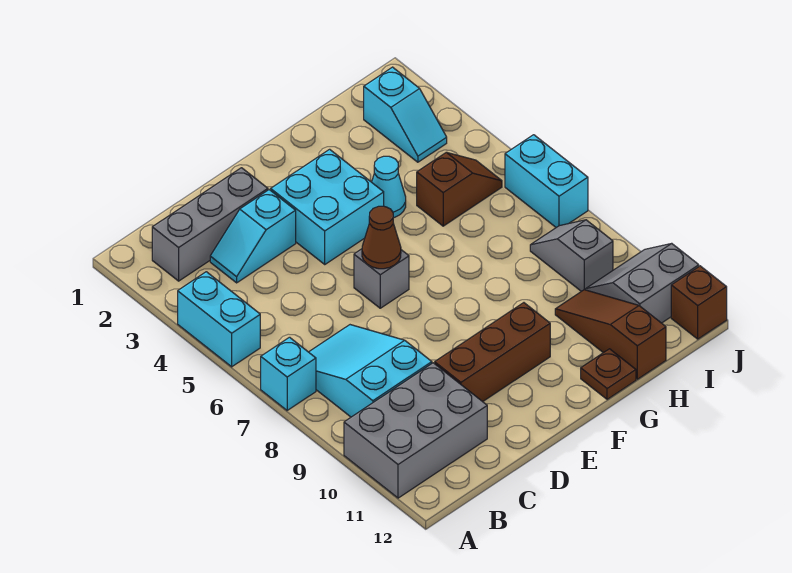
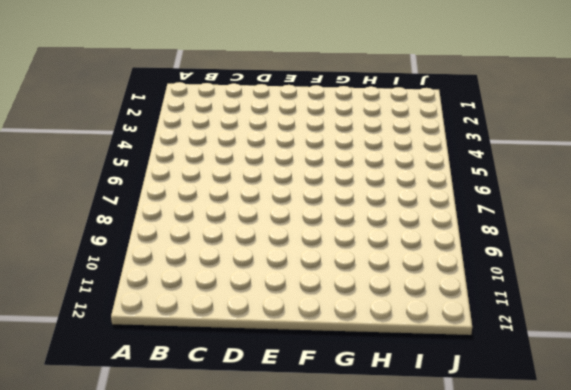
none -> cyan 1x2 brick [178,272,260,367]
none -> cyan 1x1 brick [261,337,316,410]
none -> grey 2x3 brick [344,363,487,498]

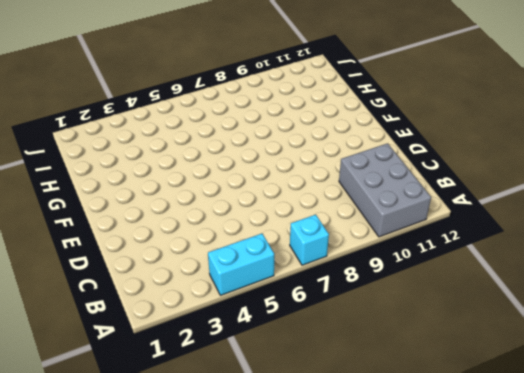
none -> grey 1x3 brick [152,168,268,281]
none -> cyan 2x3 slope [309,325,432,417]
none -> cyan 1x2 slope [210,190,296,283]

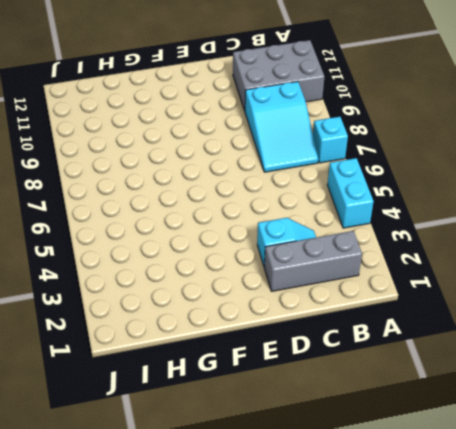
none -> brown 1x3 brick [435,303,550,402]
none -> cyan 2x2 brick [271,149,384,264]
none -> grey 1x1 brick [354,249,409,308]

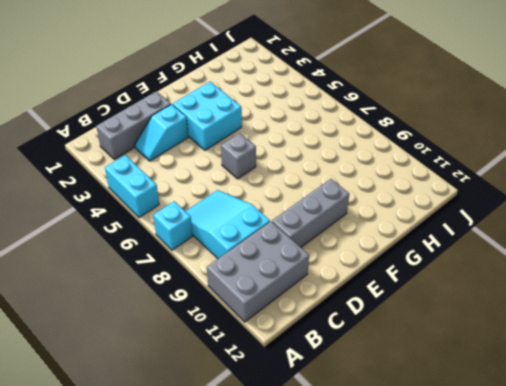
grey 1x3 brick [272,179,349,247] -> brown 1x3 brick [435,303,550,402]
none -> cyan 1x1 cone [372,156,406,218]
none -> brown 1x1 plate [581,349,636,399]
none -> brown 1x2 slope [417,152,502,226]

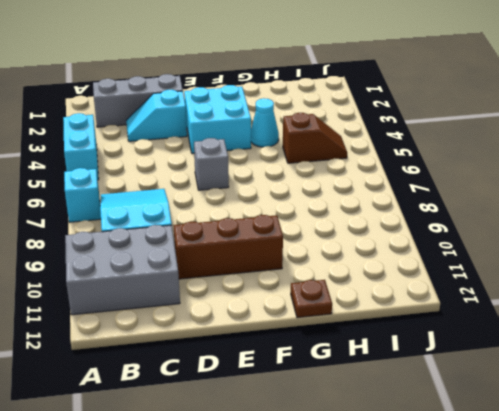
none -> brown 1x3 slope [555,290,666,379]
none -> cyan 1x2 slope [364,67,447,162]
none -> grey 1x2 slope [530,220,613,291]

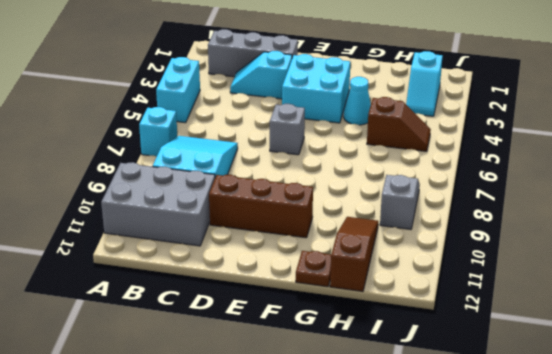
none -> grey 2x2 slope [586,243,699,323]
none -> cyan 1x2 brick [505,135,588,227]
none -> brown 1x1 brick [671,266,727,339]

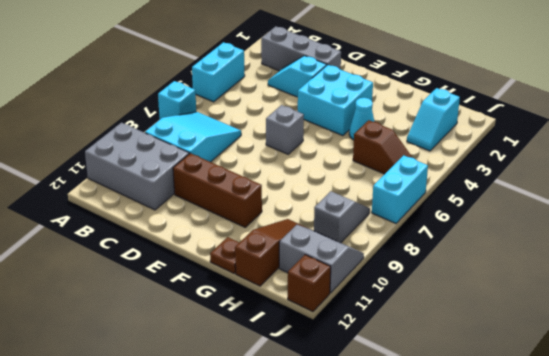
none -> brown 1x1 cone [362,206,401,269]

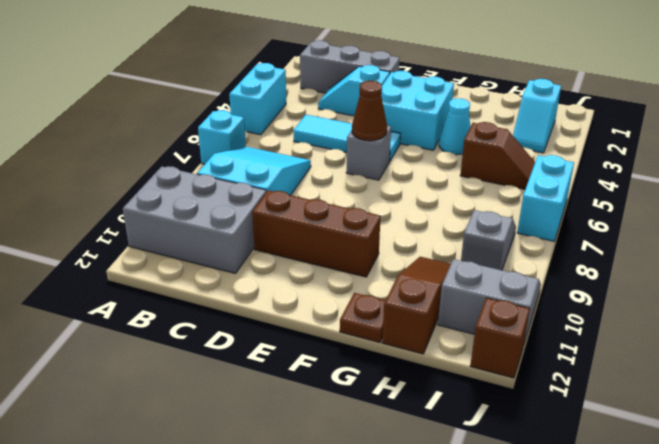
cyan 1x3 tile [293,115,400,161] -> none

